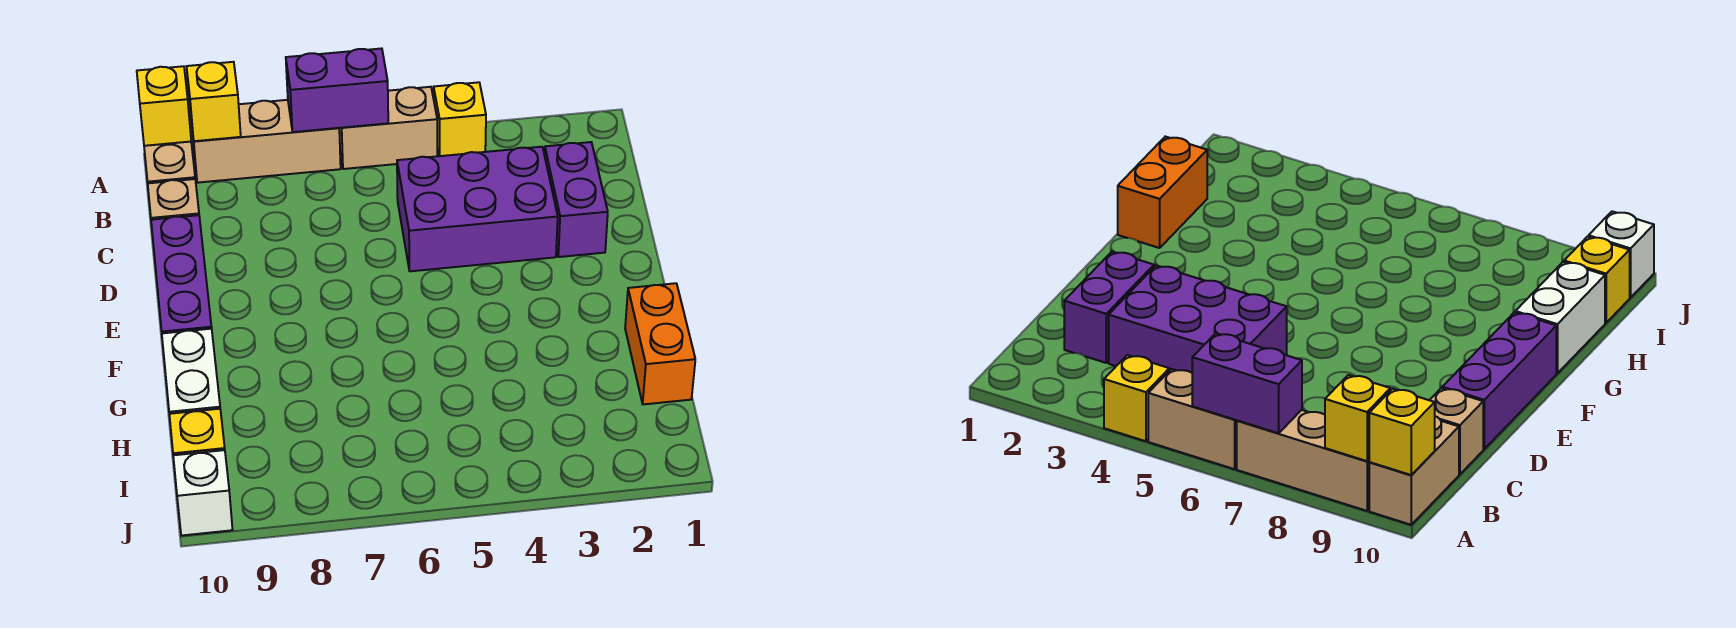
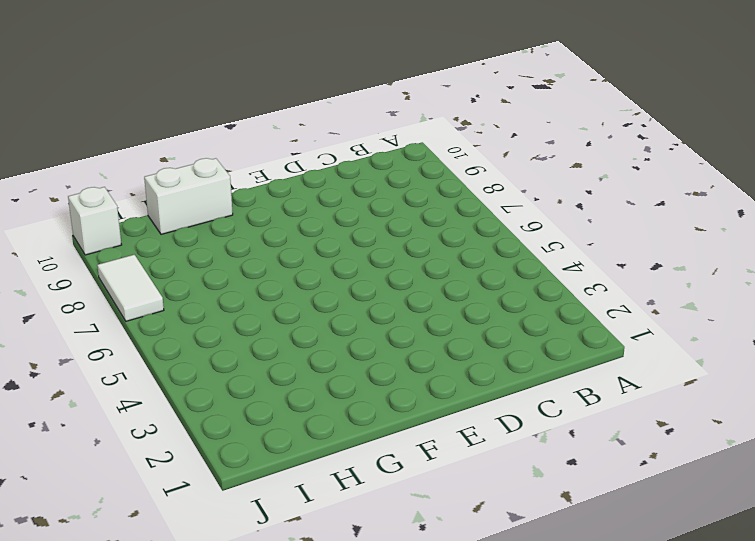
white 1x2 tile [97,255,164,321] -> none
none -> yellow 1x1 brick [434,82,486,156]
none -> tan 1x2 brick [339,87,437,169]
none -> tan 1x3 brick [191,100,341,183]

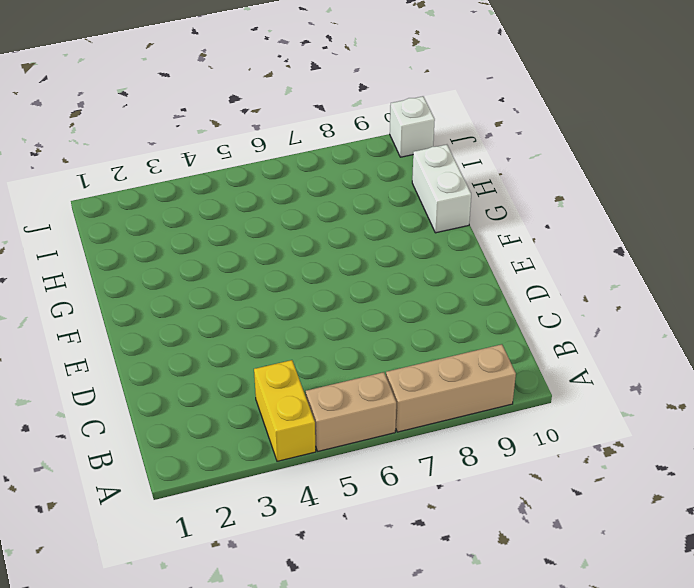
yellow 1x2 brick [254,360,316,461] -> yellow 1x1 brick [434,82,486,156]
none -> tan 1x2 brick [144,142,195,183]
none -> purple 1x2 brick [545,142,608,257]
none -> purple 2x3 brick [397,147,558,271]

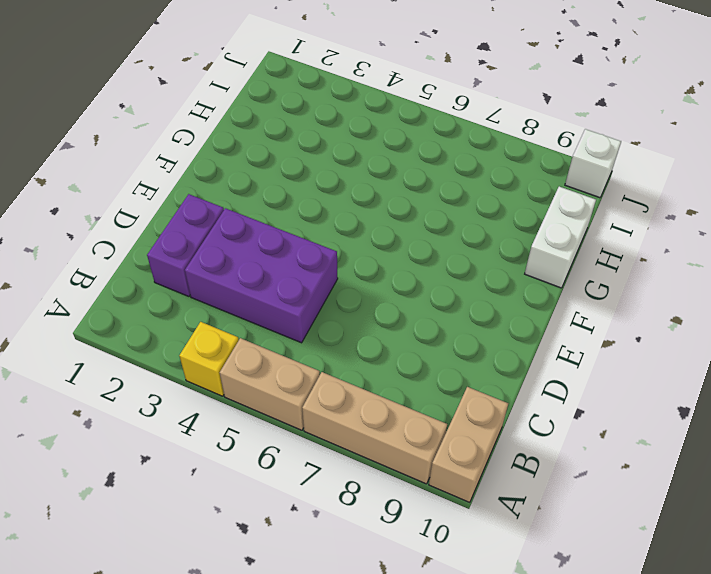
none -> tan 1x1 brick [148,179,199,220]
none -> purple 1x3 brick [151,215,212,333]
none -> orange 1x2 brick [625,283,695,404]

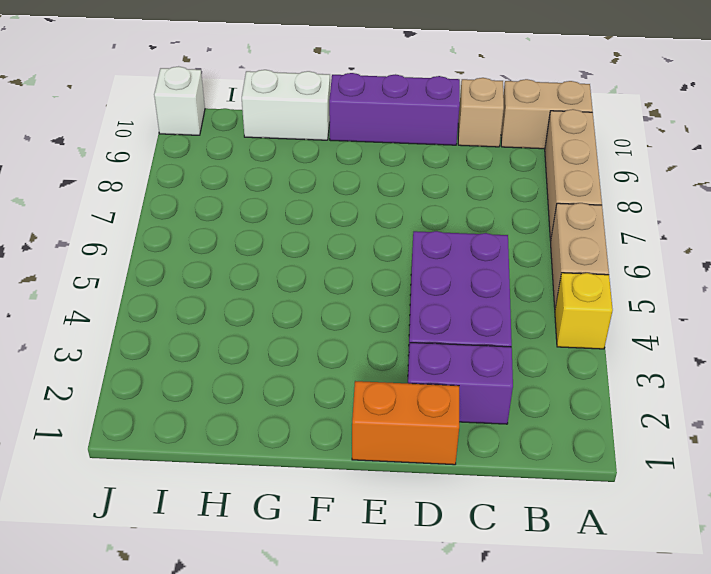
orange 1x2 brick [352,381,459,465] -> orange 1x2 brick moved to [625,283,695,404]
none -> yellow 1x1 brick [169,409,225,455]
none -> purple 1x2 brick [286,48,388,132]
none -> yellow 1x1 brick [187,62,241,141]

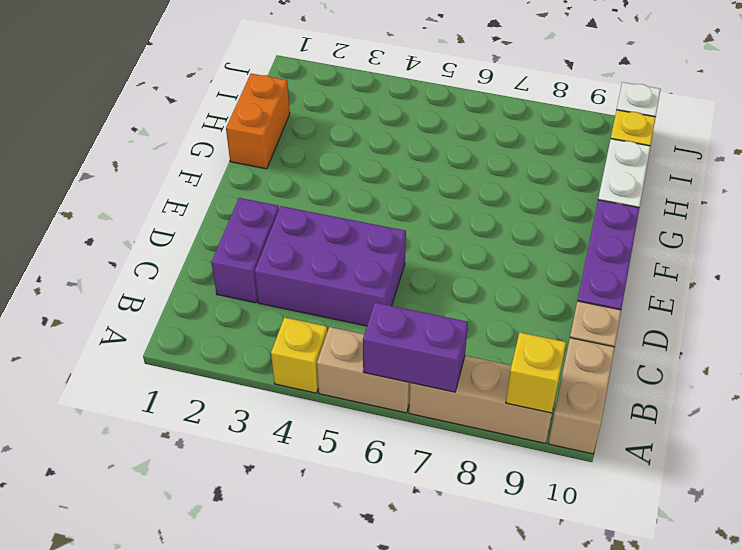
none -> yellow 1x1 brick [137,66,191,146]

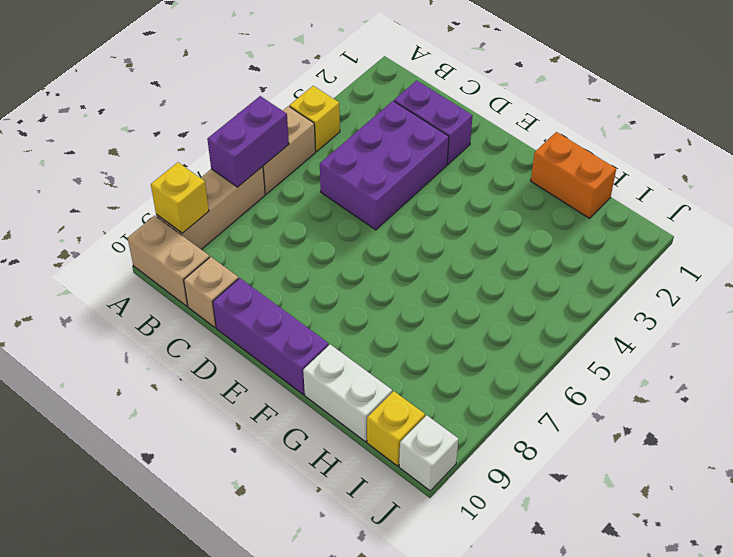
none -> yellow 1x1 brick [137,66,191,146]

